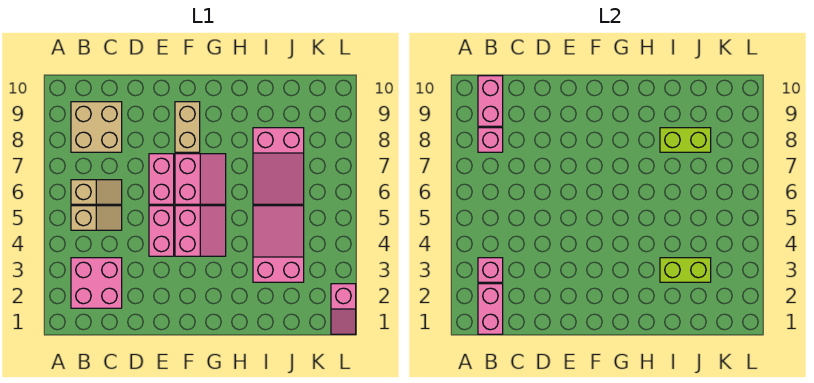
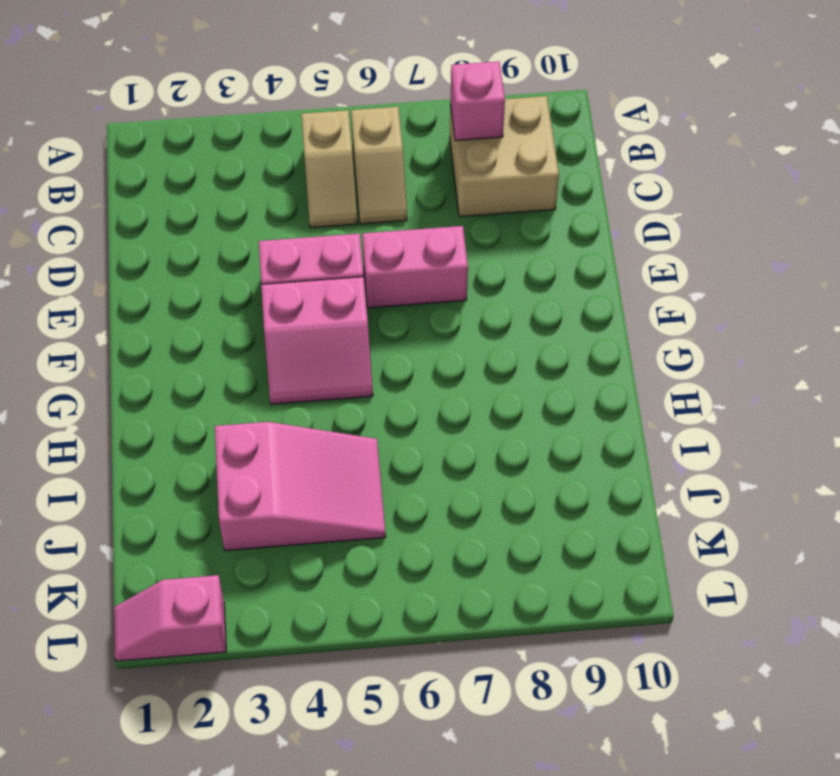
none -> pink 2x2 brick [71,258,122,308]
none -> pink 2x2 slope [175,154,226,204]
none -> tan 1x2 brick [175,102,200,152]

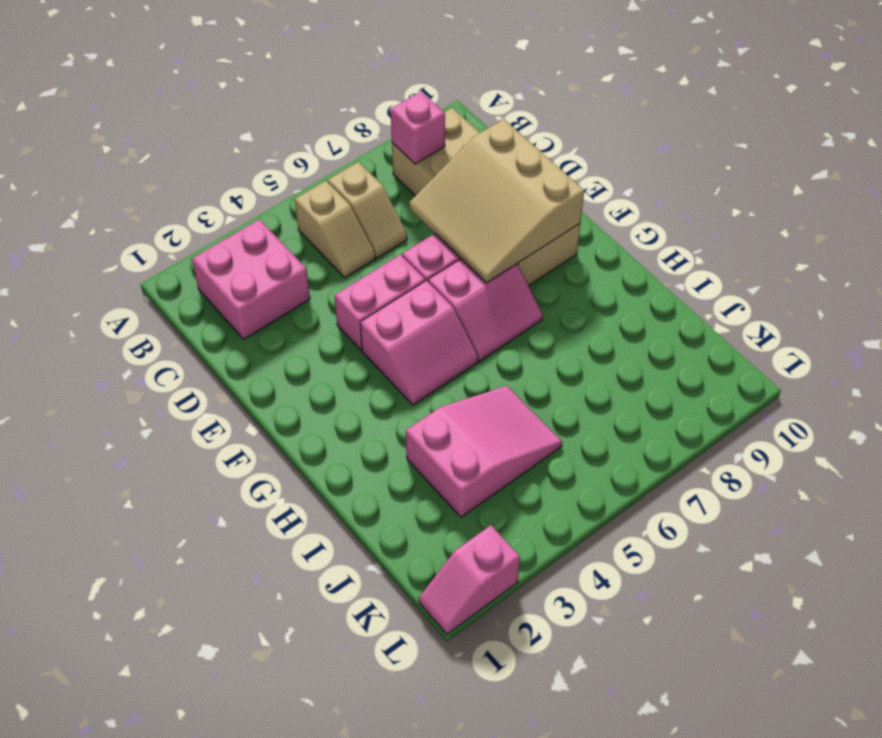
tan 3x3 slope [409,119,584,283] -> none
none -> pink 2x3 slope [253,128,304,204]
none -> pink 1x2 brick [478,284,503,334]
none -> pink 1x1 brick [478,258,503,282]

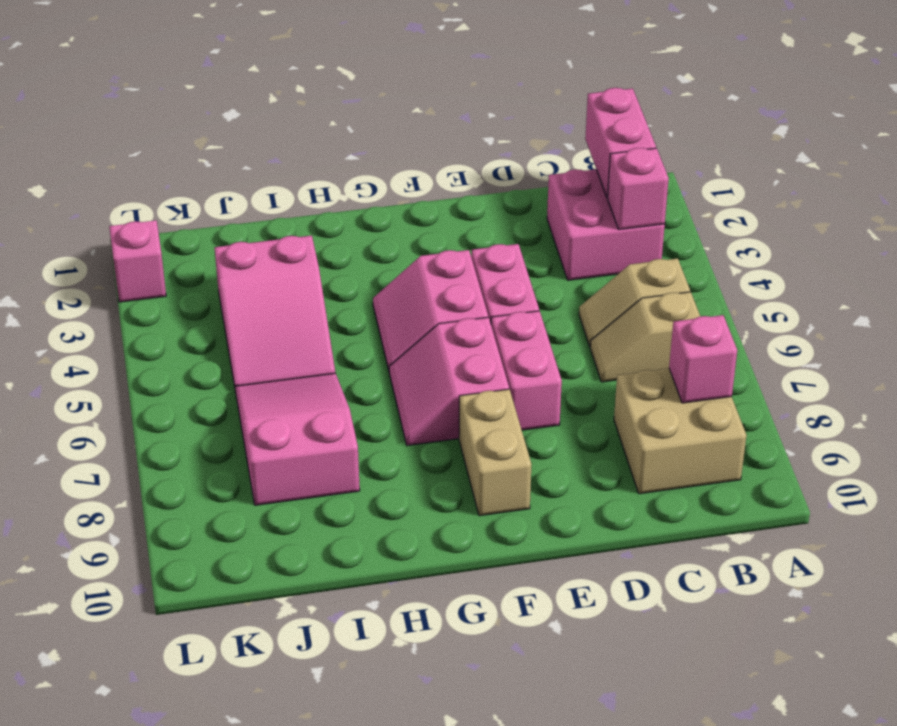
none -> pink 1x2 brick [478,76,503,126]
none -> lime 1x2 brick [660,258,711,282]
none -> lime 1x2 brick [660,128,711,152]

